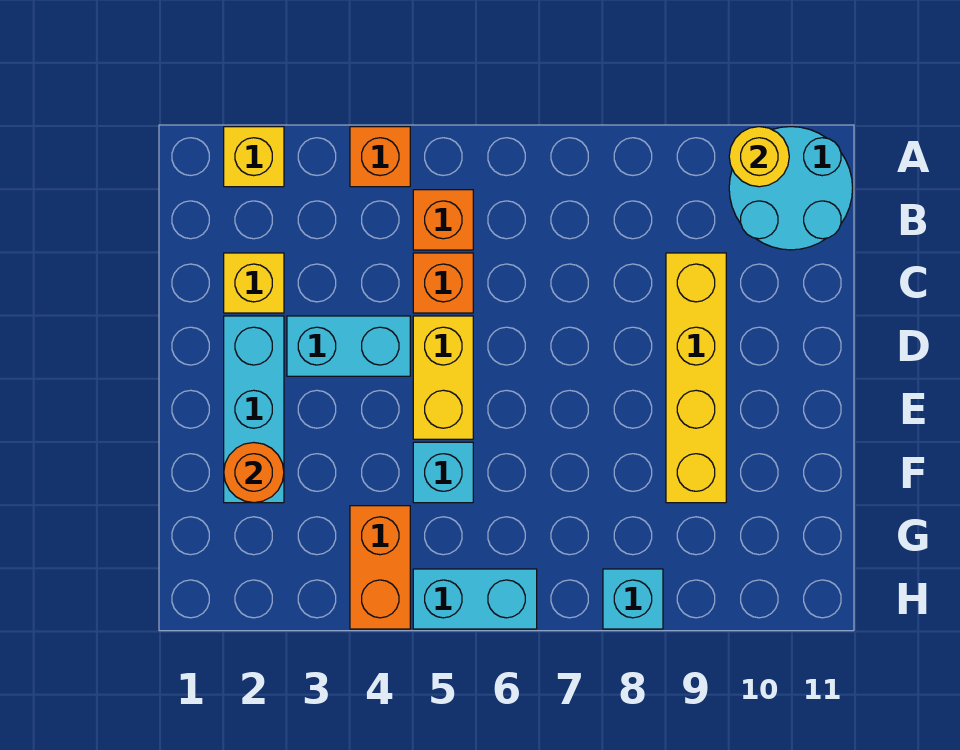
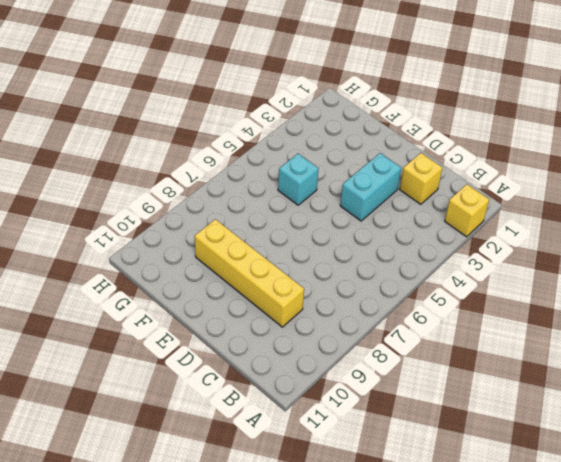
none -> orange 1x1 brick [350,127,410,187]
none -> cyan 2x2 round brick [729,127,853,250]
none -> orange 1x1 brick [413,190,473,250]

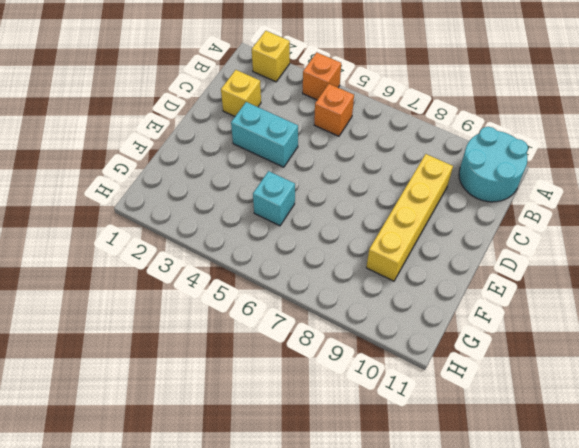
none -> orange 1x1 brick [413,253,473,313]
none -> cyan 1x3 brick [224,316,284,503]
none -> yellow 1x2 brick [413,316,473,439]

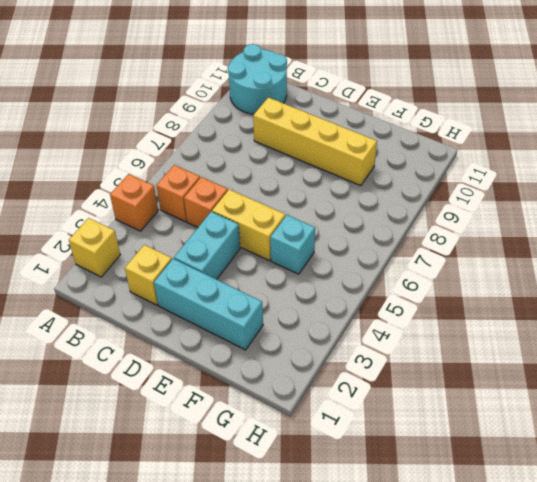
none -> orange 1x2 brick [350,506,410,629]
none -> cyan 1x2 brick [413,569,537,629]
none -> cyan 1x1 brick [603,569,663,629]

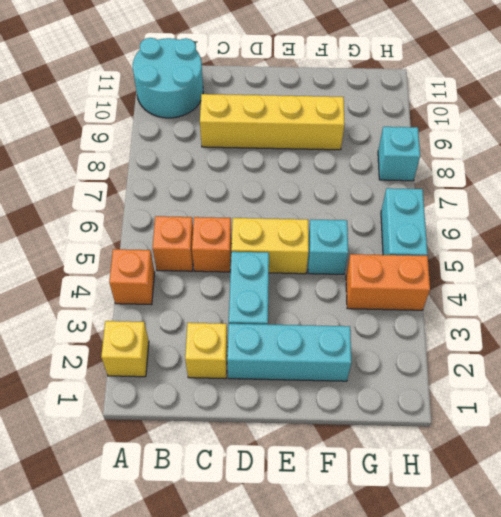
none -> yellow 1x1 round brick [729,127,789,187]
none -> orange 1x1 round brick [224,443,284,503]

